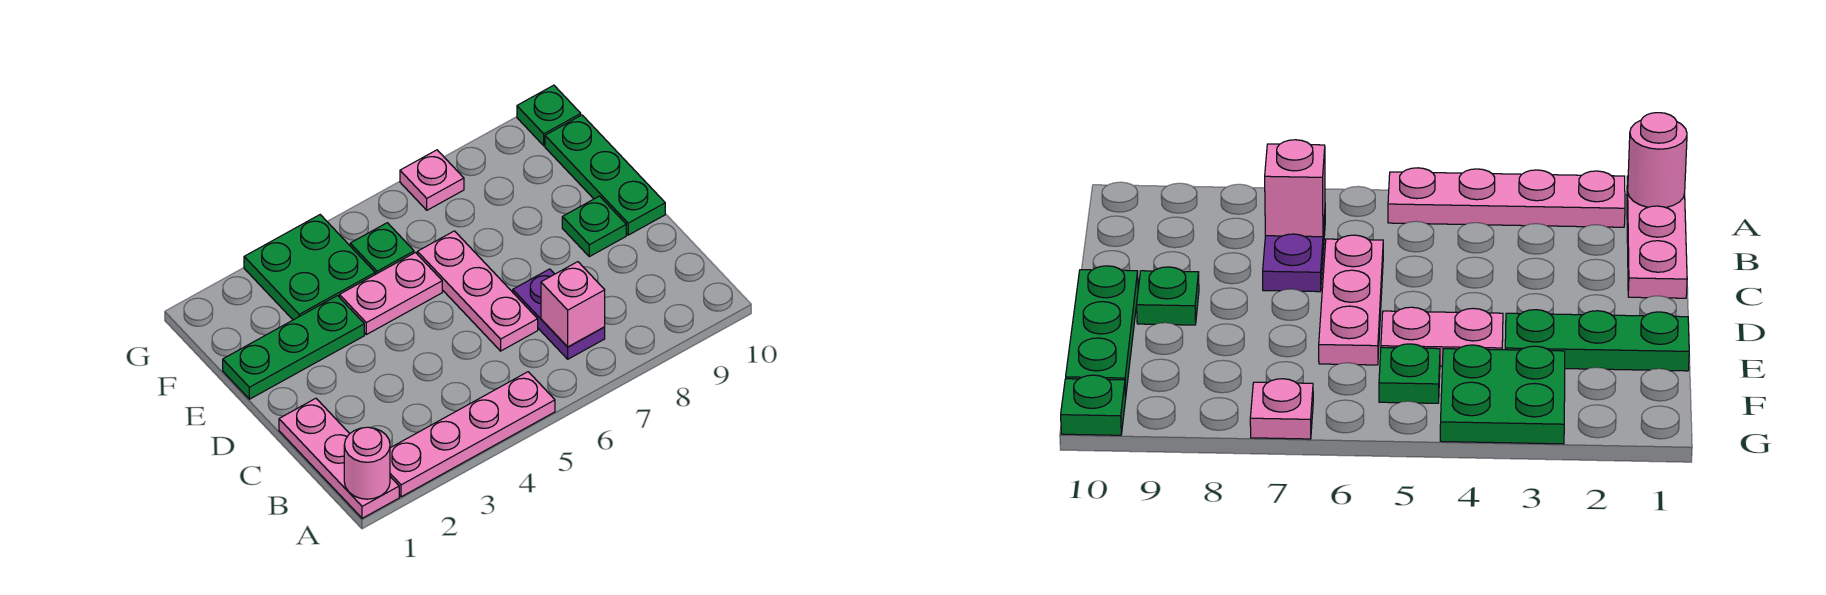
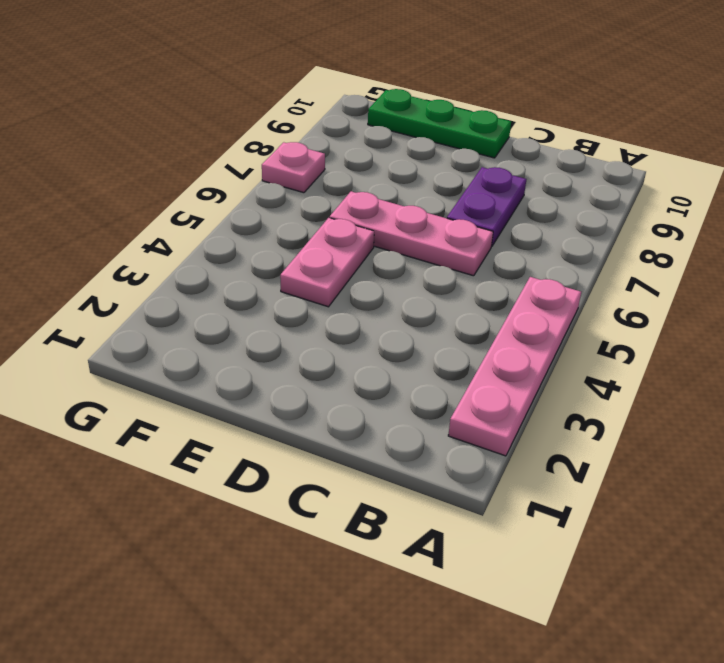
purple 1x2 plate [447,167,526,247] -> purple 1x2 plate turned to [513,269,605,359]
none -> pink 1x3 plate [279,398,399,518]
none -> green 1x1 plate [562,196,626,257]
none -> green 1x3 plate [223,296,364,399]

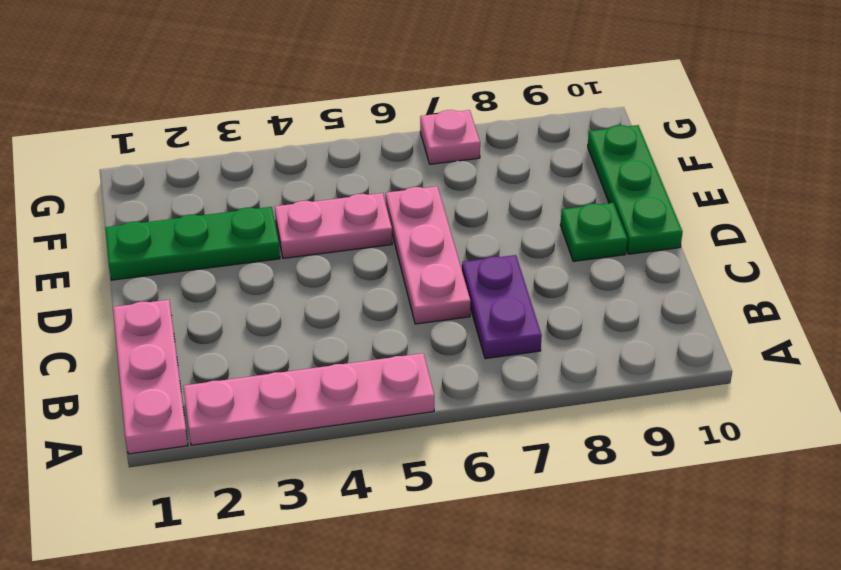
none -> green 2x2 plate [244,215,375,320]
none -> green 1x1 plate [350,223,414,274]
none -> green 1x1 plate [517,85,581,146]

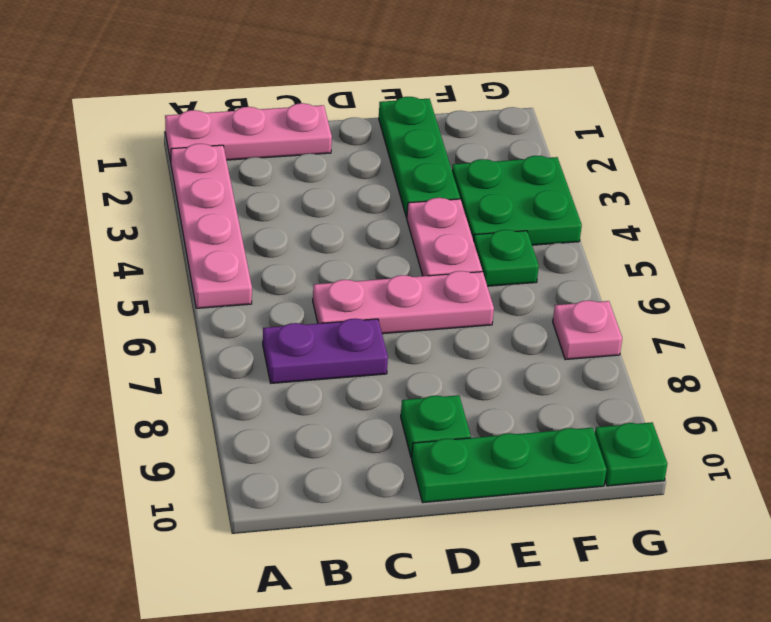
none -> pink 1x1 round brick [344,427,390,499]
none -> pink 1x1 brick [541,262,605,347]

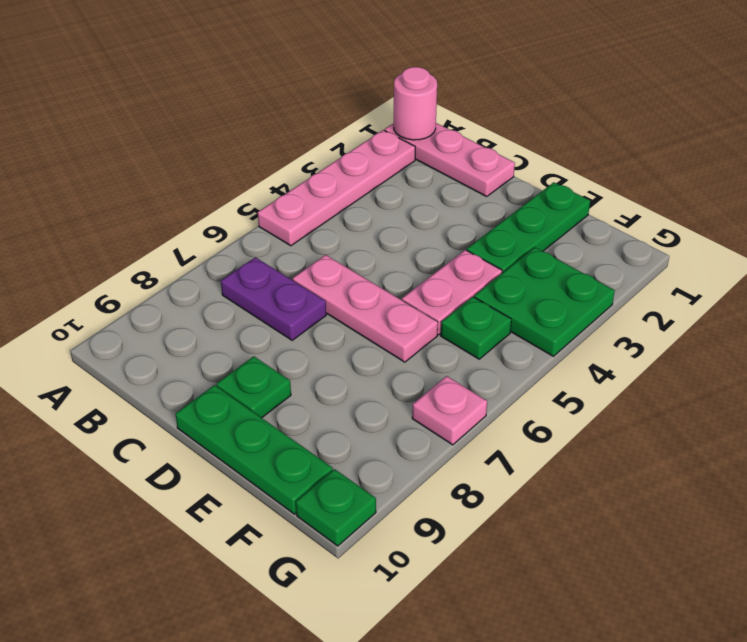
none -> pink 1x1 brick [541,262,605,347]

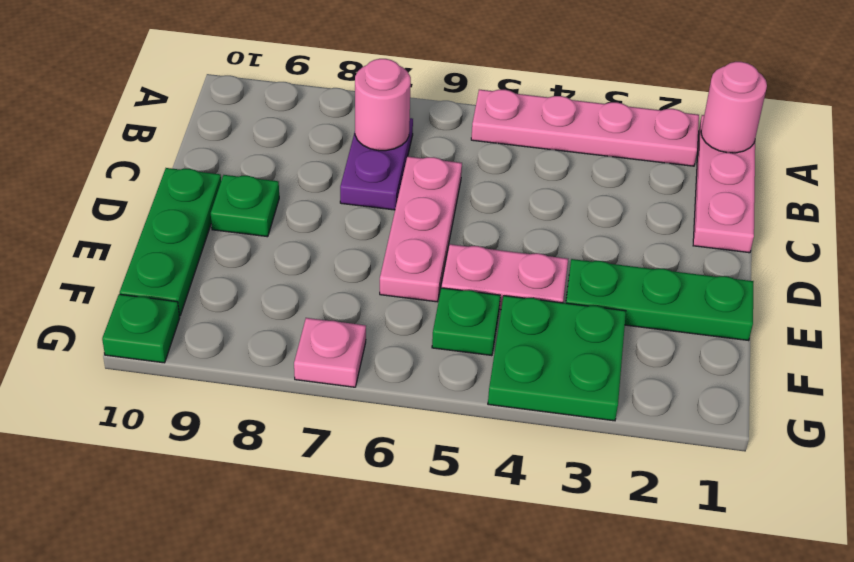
pink 1x1 round brick [355,59,411,151] -> pink 1x1 brick [541,262,605,347]

